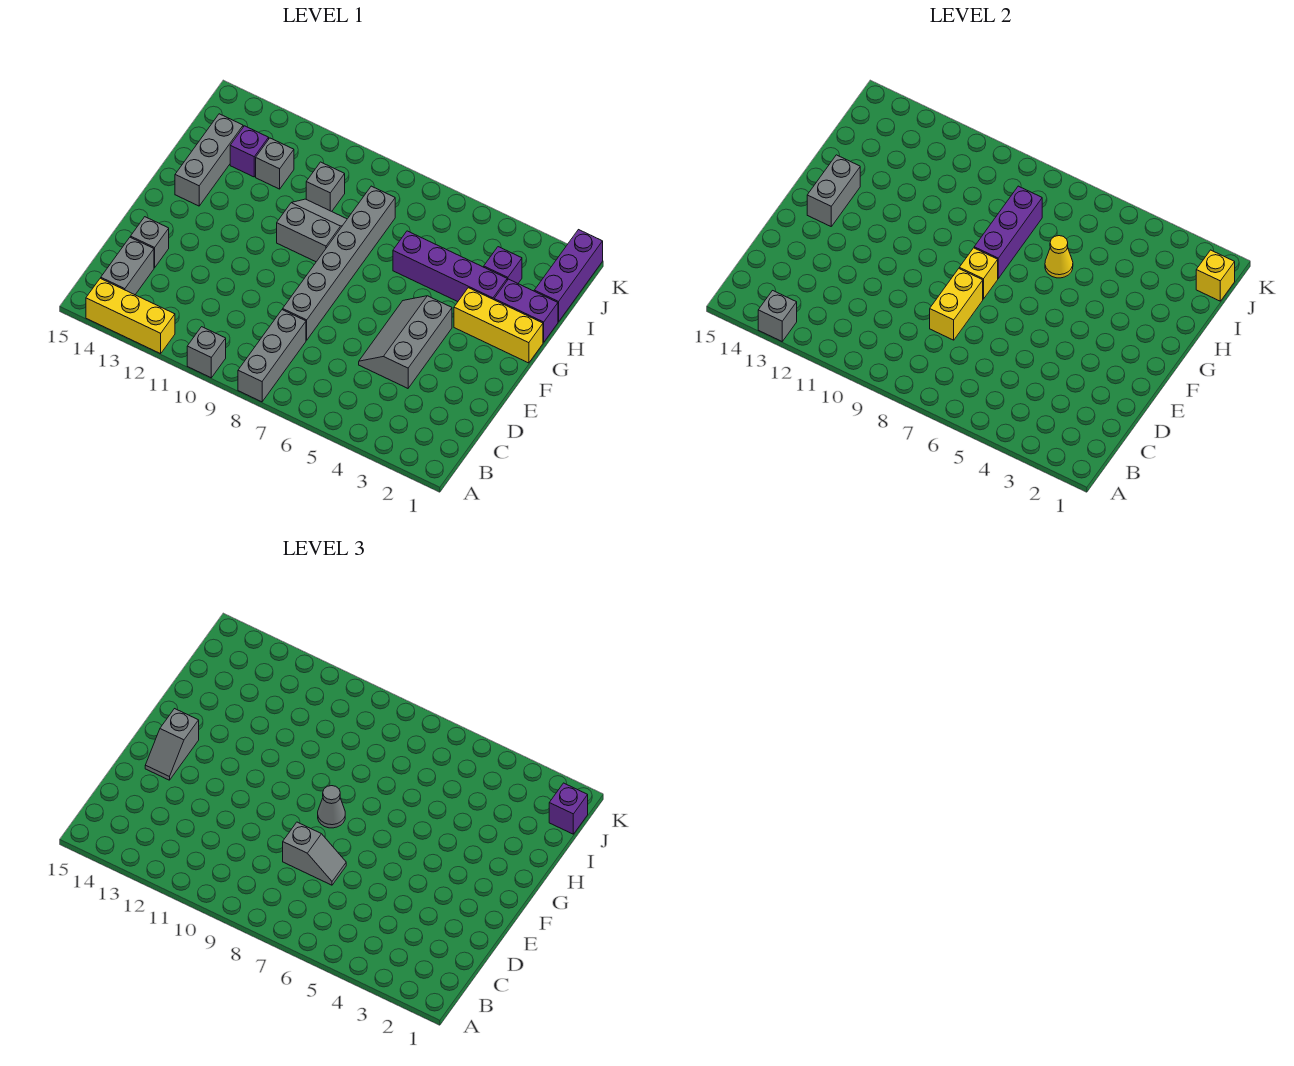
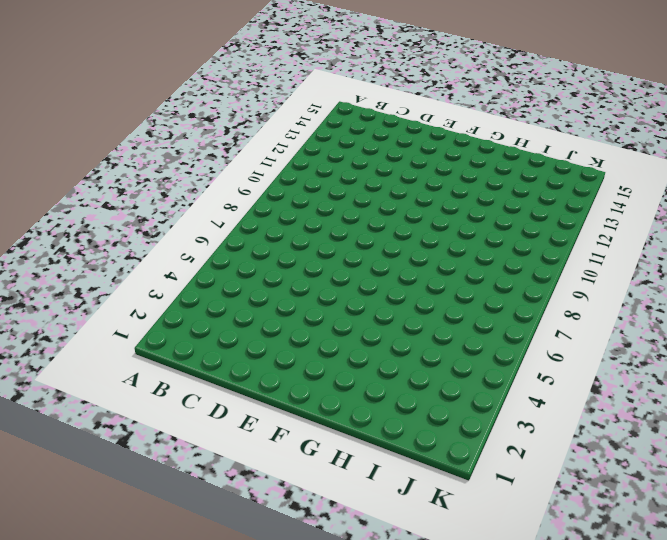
none -> grey 1x3 brick [238,310,306,402]
none -> grey 1x1 brick [187,327,226,378]
none -> yellow 1x3 brick [86,278,175,354]

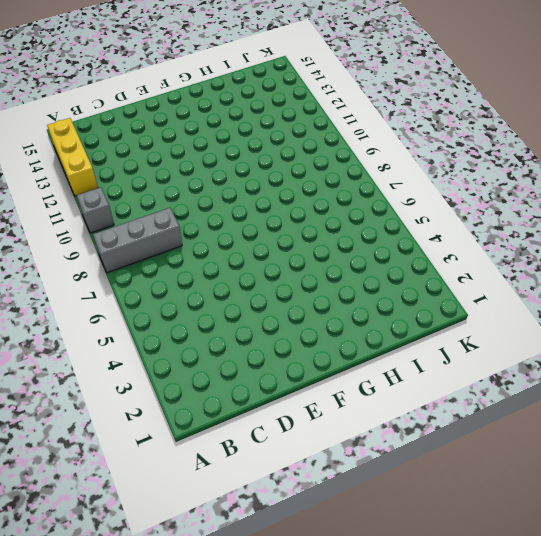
none -> grey 1x2 brick [101,237,154,295]
none -> grey 2x3 slope [359,296,452,388]
none -> grey 1x6 brick [283,186,395,340]

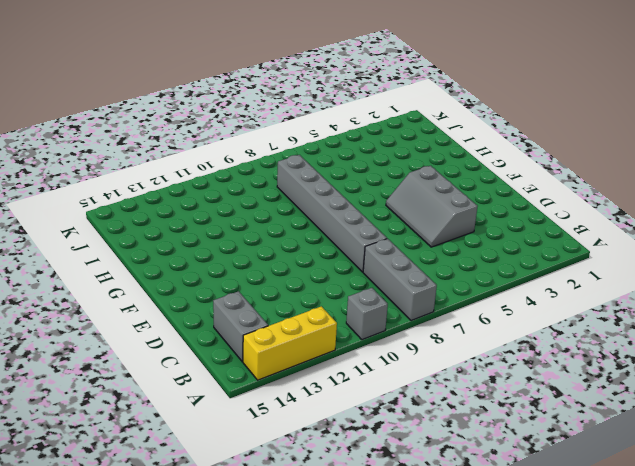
none -> grey 1x1 brick [131,217,169,268]
none -> yellow 1x3 brick [454,288,543,363]
none -> grey 2x2 slope [277,199,347,262]

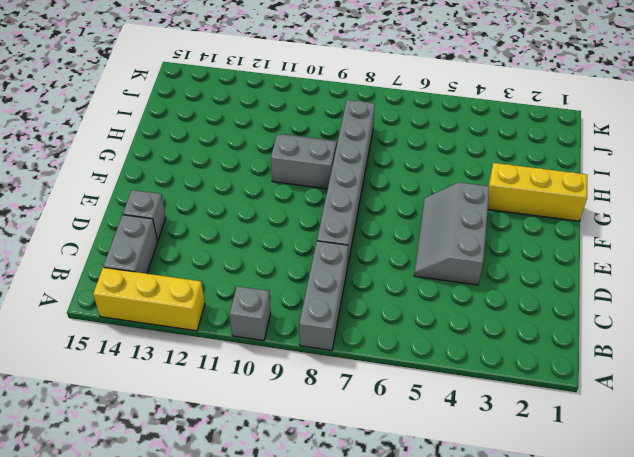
none -> grey 1x3 brick [175,114,243,206]
none -> purple 1x2 brick [494,279,558,342]
none -> purple 1x4 brick [393,231,507,302]

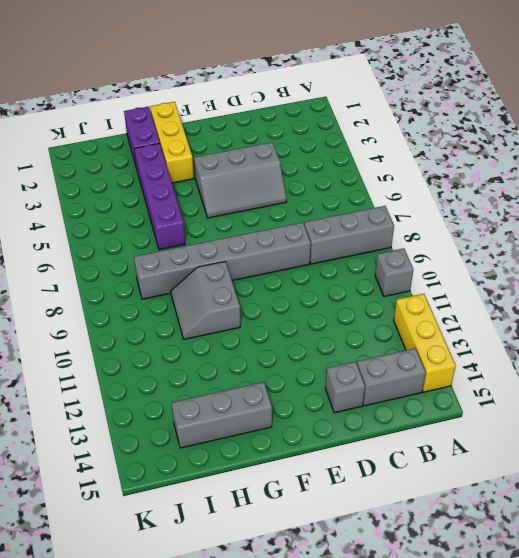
none -> purple 1x3 brick [534,230,603,322]
none -> purple 1x1 brick [484,247,522,283]
none -> grey 1x1 brick [306,162,345,211]

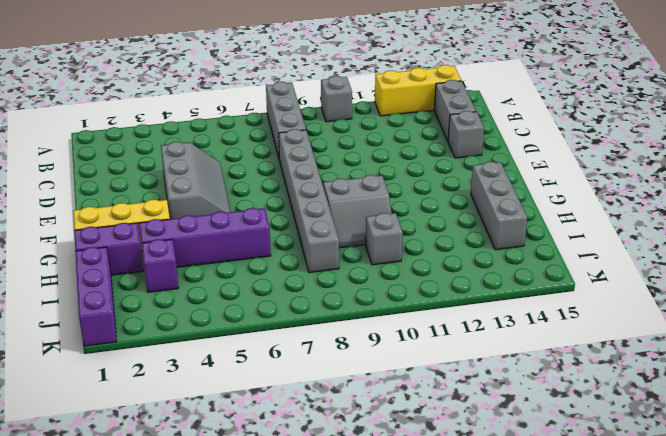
none -> grey 1x1 brick [256,138,294,189]
none -> purple 1x1 brick [230,126,269,177]
none -> grey 1x1 brick [758,291,797,341]

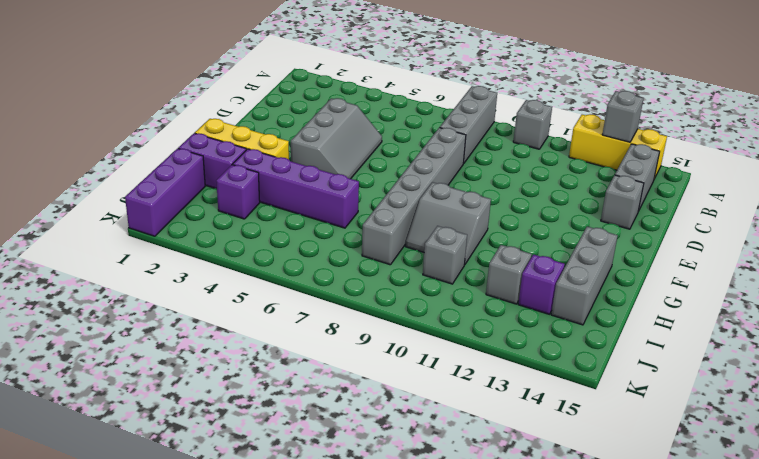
none -> yellow 1x2 brick [930,269,983,340]
none -> yellow 1x1 brick [959,248,998,299]
none -> grey 1x2 brick [807,155,860,226]

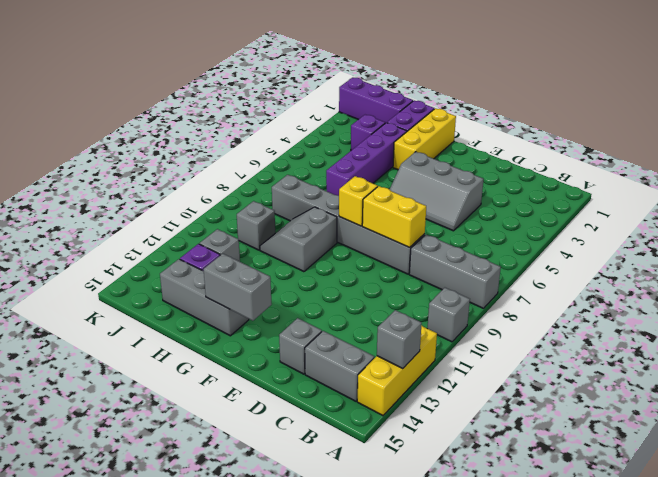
none -> purple 1x3 brick [974,186,1042,278]
none -> yellow 1x1 cone [1045,236,1073,278]
none -> yellow 1x1 brick [1196,250,1235,301]

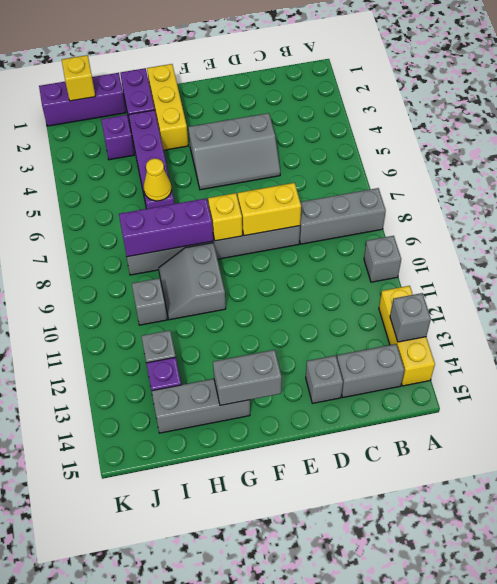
none -> grey 1x2 slope [283,822,346,885]
none -> grey 1x2 slope [145,709,199,780]
none -> grey 1x1 cone [318,786,345,828]

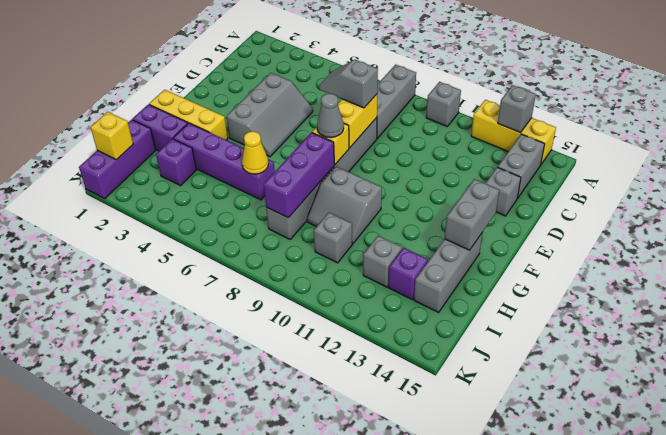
none -> grey 1x2 slope [145,709,199,780]
none -> purple 1x1 brick [549,783,588,834]

